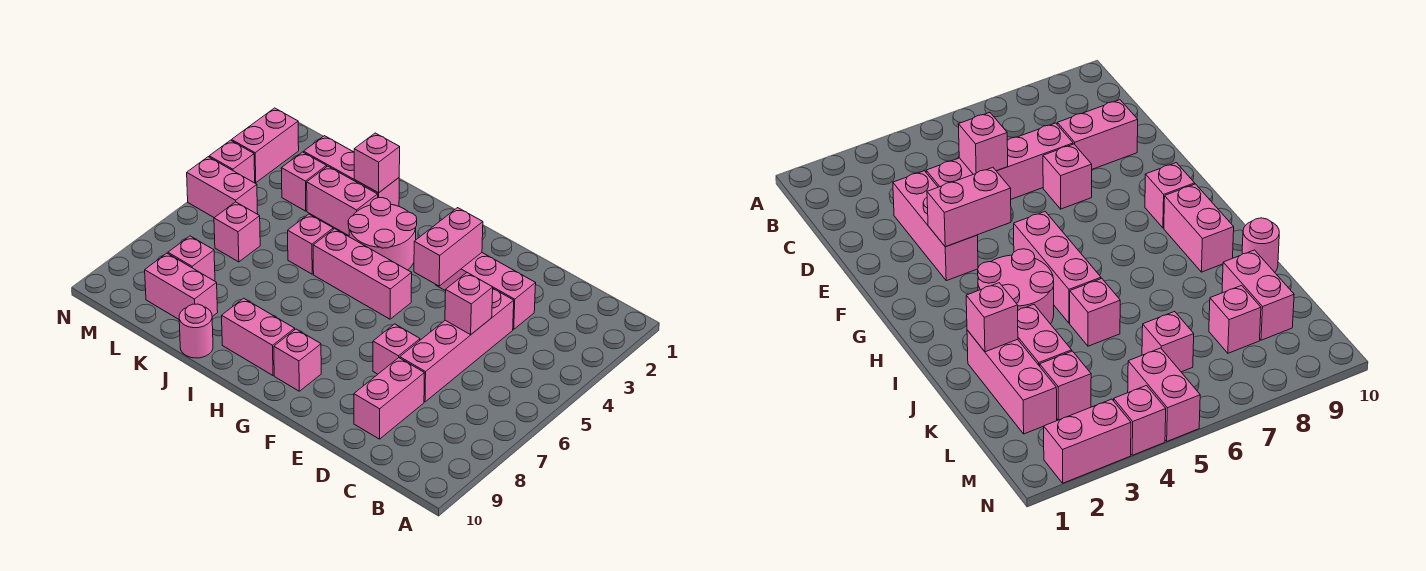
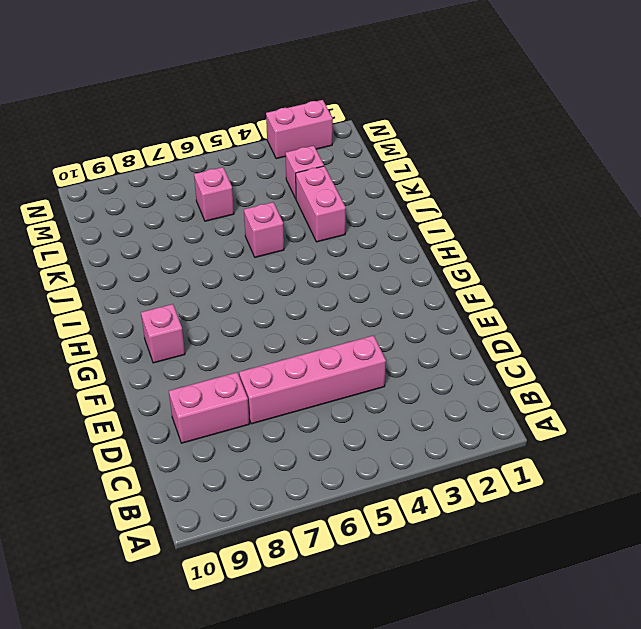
none -> pink 1x3 brick [436,253,536,329]
none -> pink 1x1 brick [373,324,420,374]
none -> pink 1x3 brick [313,229,412,319]

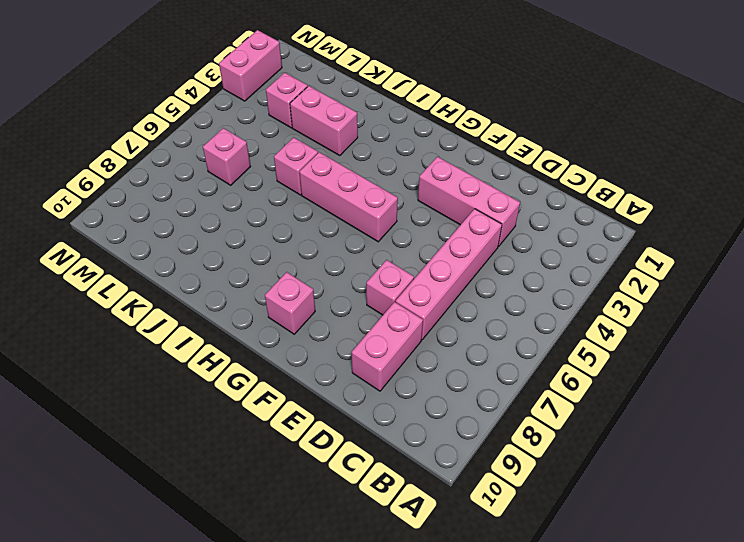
none -> pink 2x2 round brick [348,198,417,270]
none -> pink 1x2 brick [222,298,295,376]
none -> pink 1x3 brick [304,136,399,206]

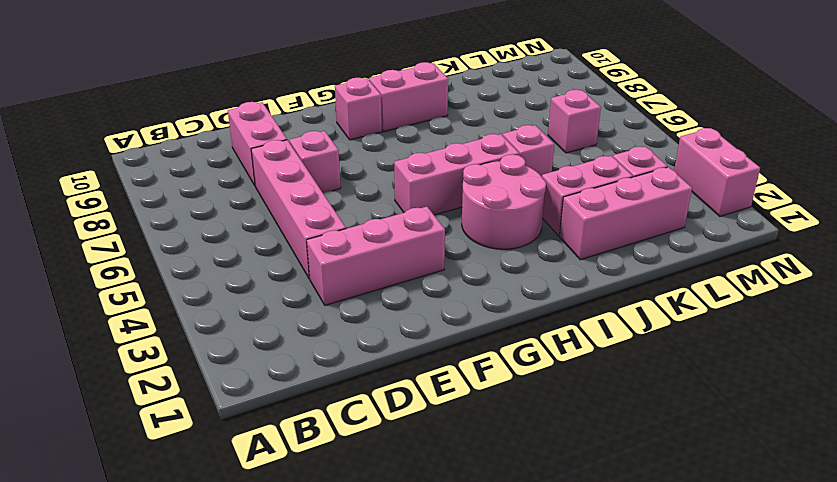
none -> pink 1x1 round brick [179,304,213,358]
none -> pink 1x2 brick [145,253,218,319]
none -> pink 1x1 brick [168,236,215,281]

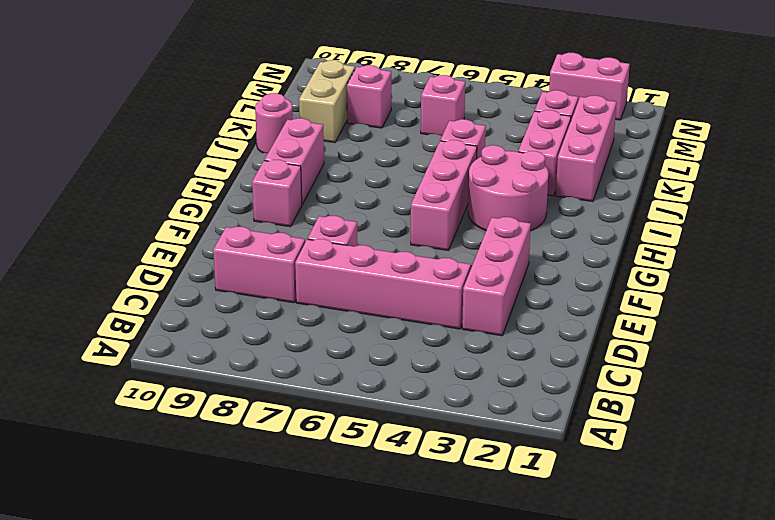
tan 1x2 brick [299,60,355,143] -> pink 1x2 brick [145,253,218,319]
none -> pink 1x2 brick [187,157,258,218]
none -> pink 1x1 brick [209,140,255,183]
none -> pink 1x1 brick [445,273,493,335]

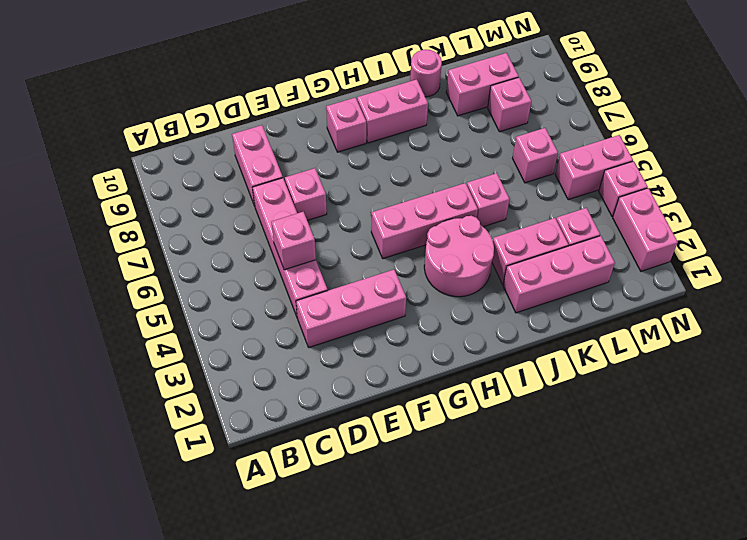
none -> pink 1x2 brick [414,208,483,286]
none -> pink 1x1 brick [354,133,400,193]

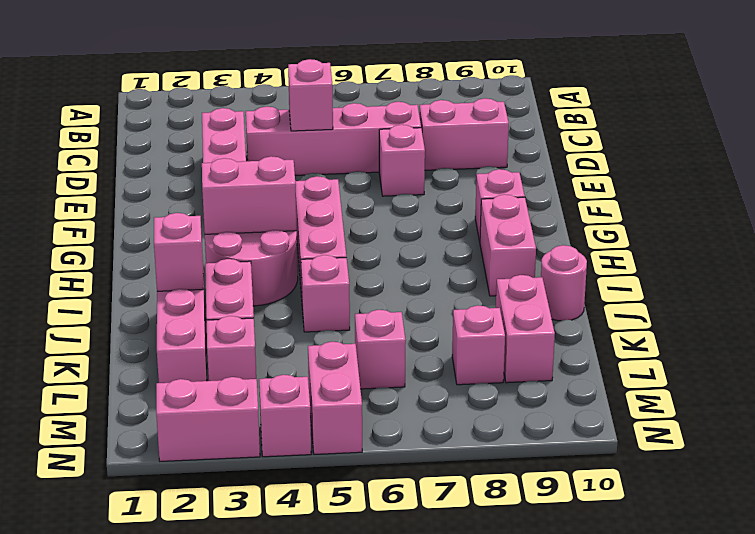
pink 1x2 brick [202,156,297,234] -> pink 1x2 brick moved to [414,208,483,286]

